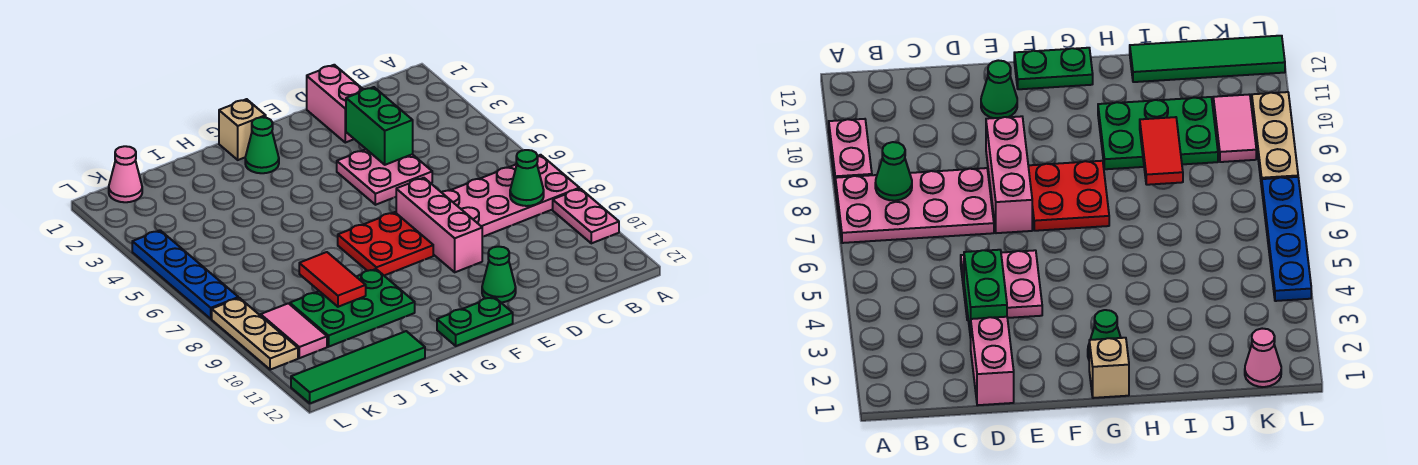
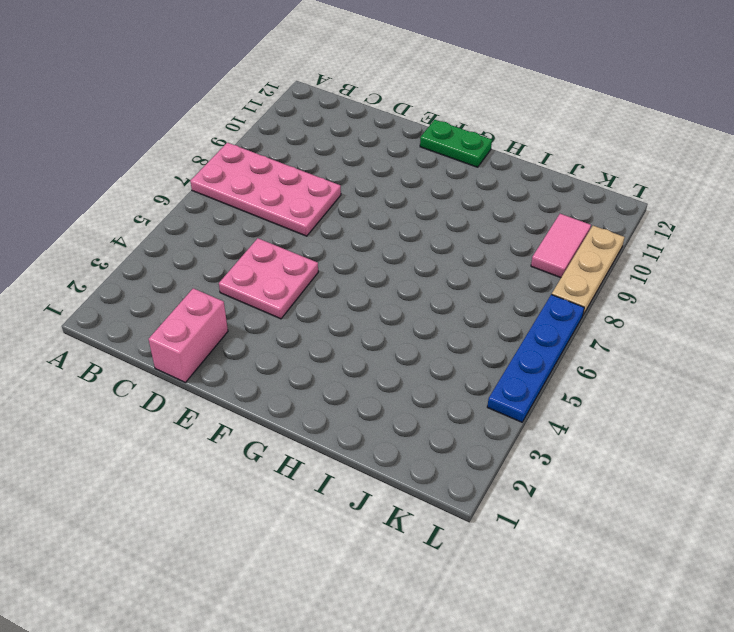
none -> pink 1x2 plate [553,189,619,243]
none -> pink 1x3 brick [396,178,482,272]
none -> green 1x1 cone [482,247,516,302]

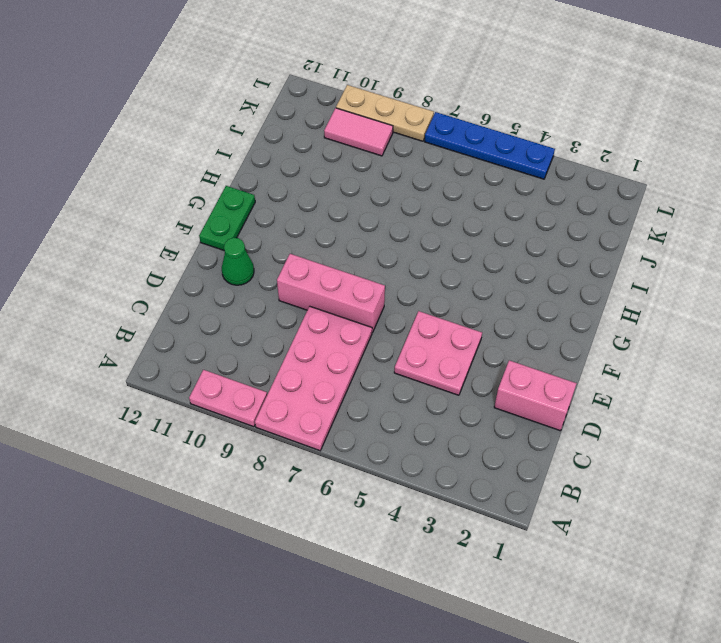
none -> red 2x2 plate [338,212,433,275]
none -> tan 1x1 brick [219,99,266,160]
none -> green 1x1 cone [245,117,279,173]

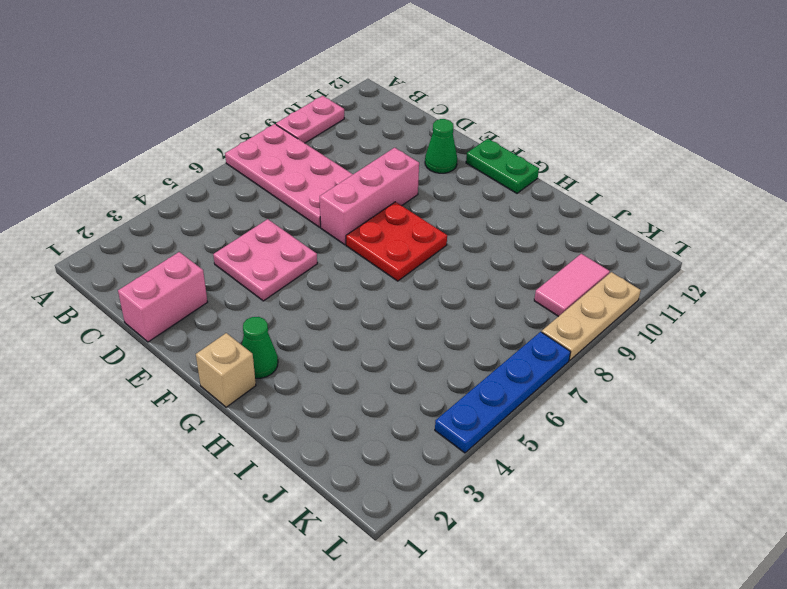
none -> green 2x3 plate [290,269,415,347]
none -> green 1x4 tile [291,331,425,403]
none -> pink 1x1 cone [109,146,142,202]

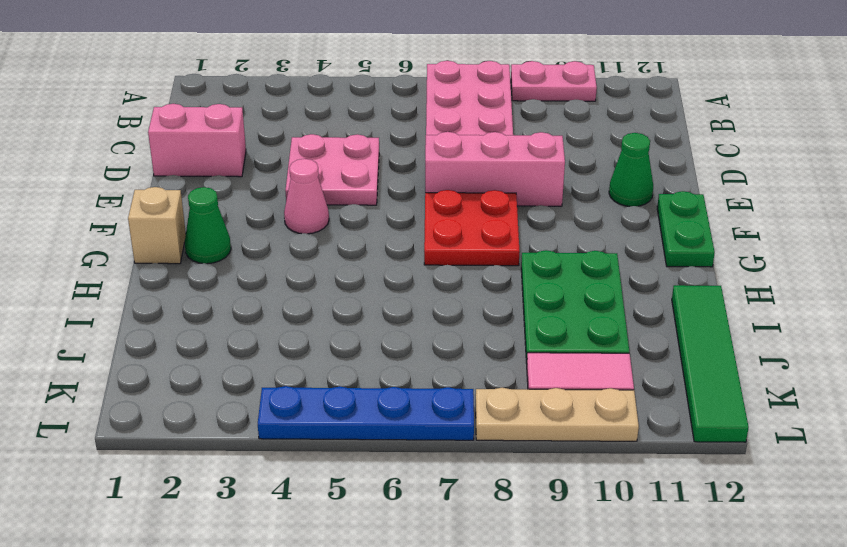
pink 1x1 cone [284,159,329,234] -> pink 1x1 cone moved to [109,146,142,202]
none -> green 1x1 cone [510,150,544,206]
none -> green 1x2 brick [346,87,413,165]
none -> red 1x2 tile [299,252,366,307]

